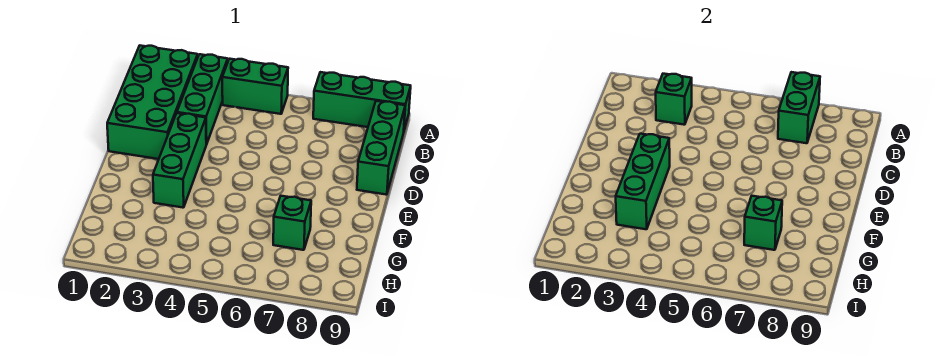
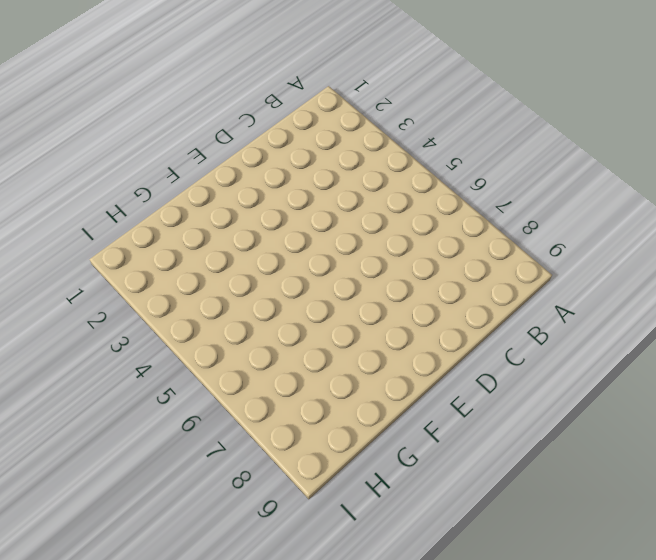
none -> green 2x4 brick [107,46,198,159]
none -> green 1x3 brick [177,54,228,145]

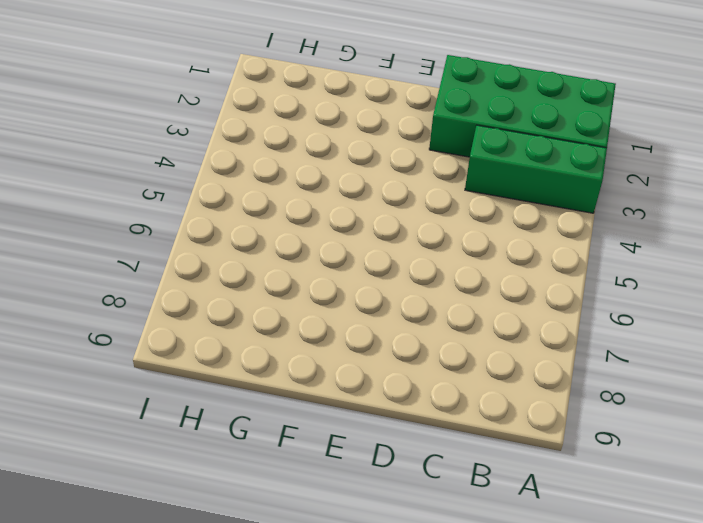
none -> green 1x2 brick [222,59,288,114]
none -> green 1x3 brick [313,72,411,130]

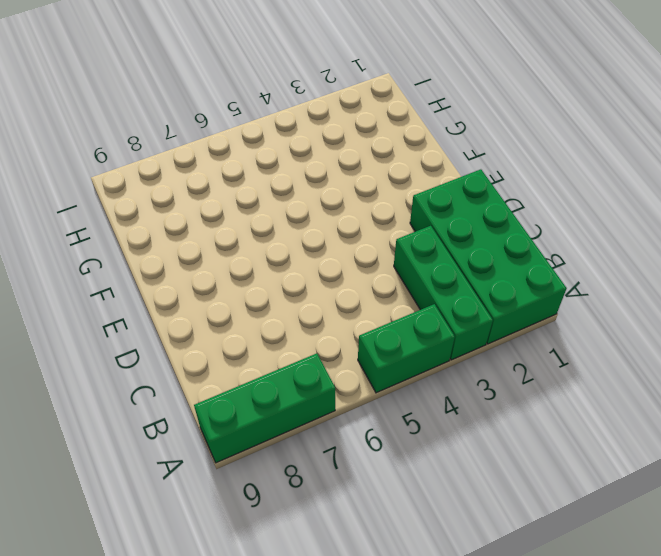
none -> green 1x3 brick [357,101,405,195]
none -> green 1x3 brick [153,113,206,208]

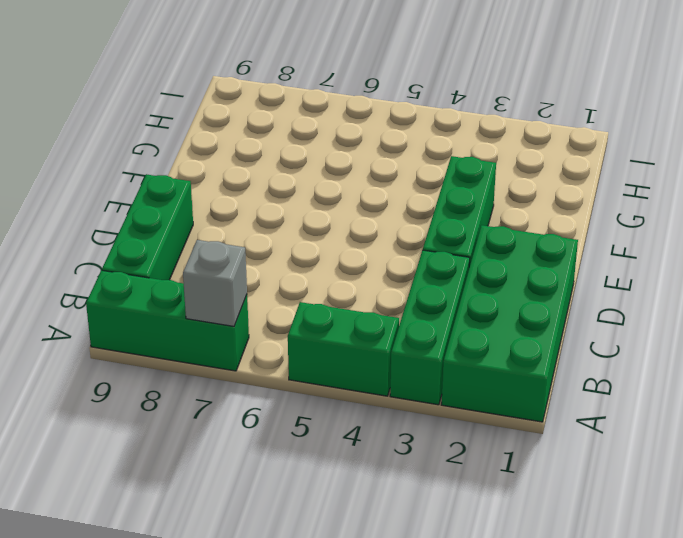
grey 1x1 brick [183,240,247,326] -> green 1x2 brick [778,72,820,143]
none -> green 1x1 brick [273,196,311,250]
none -> green 1x1 brick [656,74,692,125]

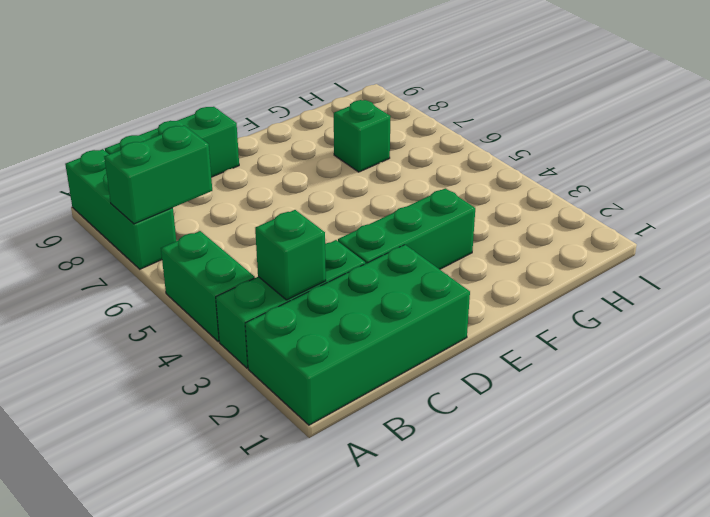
none -> green 1x3 brick [616,134,670,229]
none -> green 1x1 brick [744,196,782,250]

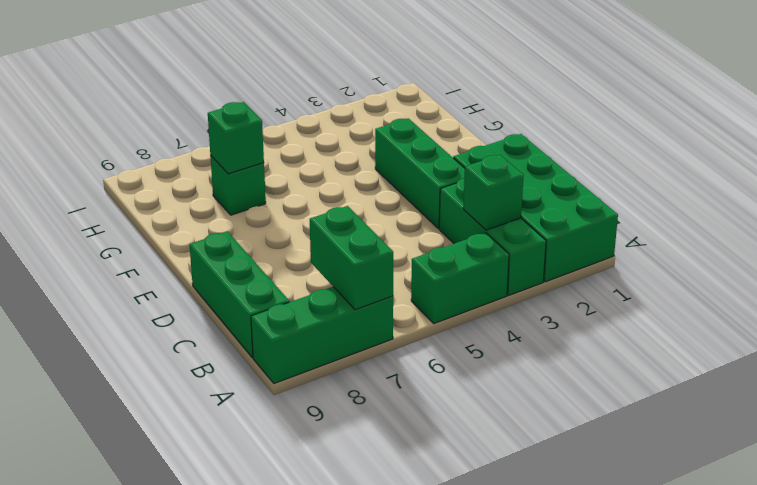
none -> green 1x3 brick [616,134,670,229]

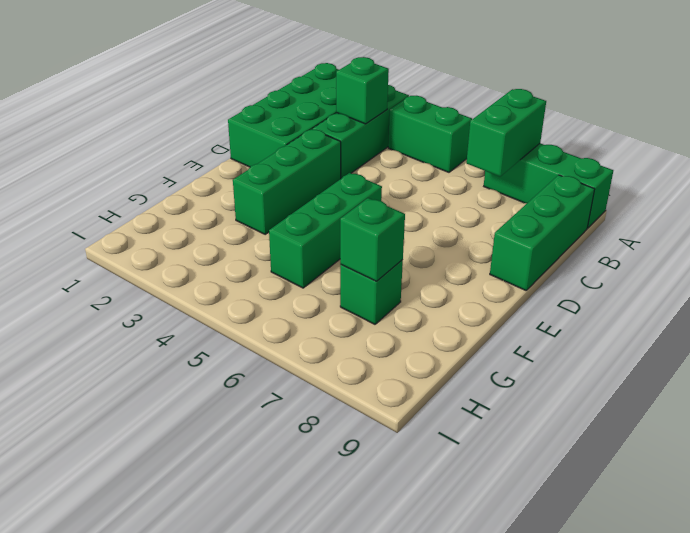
green 1x3 brick [269,173,382,288] -> green 1x3 brick moved to [616,134,670,229]

